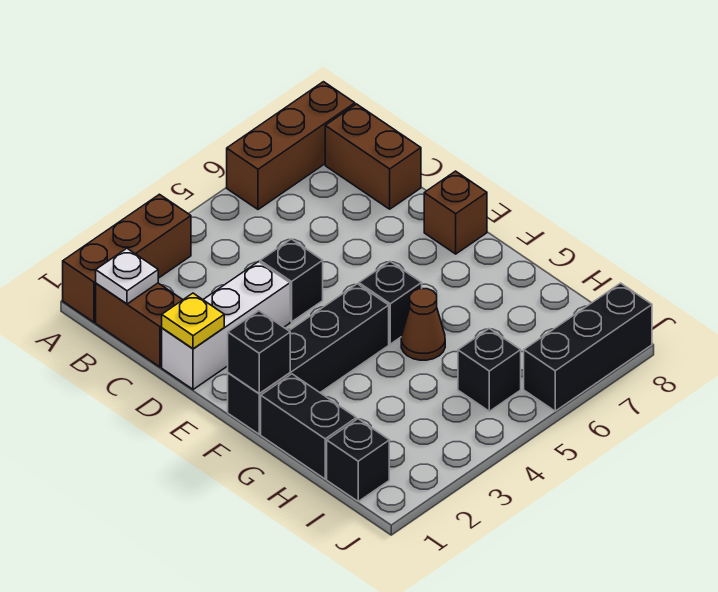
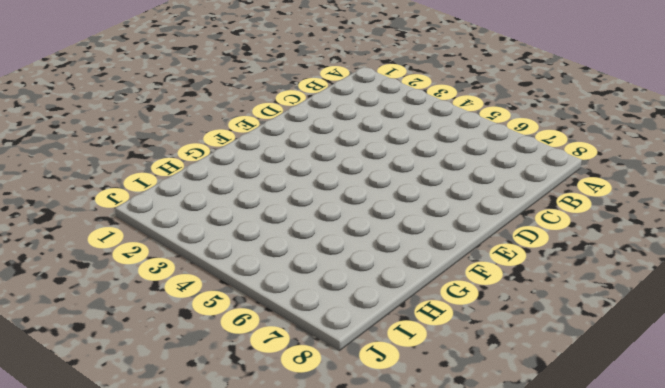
none -> brown 1x3 brick [63,194,191,322]
none -> brown 1x3 brick [227,82,355,209]
none -> brown 1x2 brick [96,283,183,367]

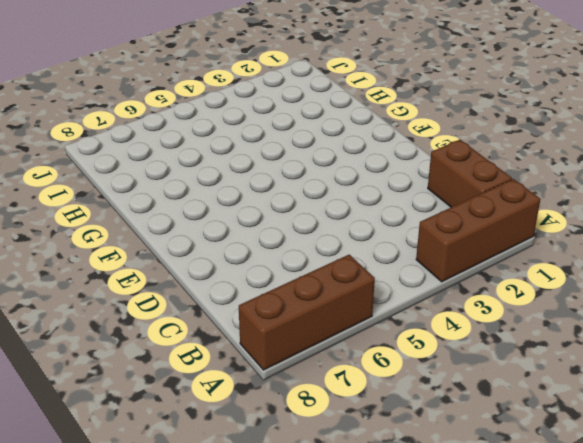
none -> brown 1x2 brick [325,104,421,209]
none -> white 1x3 brick [162,262,290,390]
none -> black 1x1 brick [260,239,323,322]

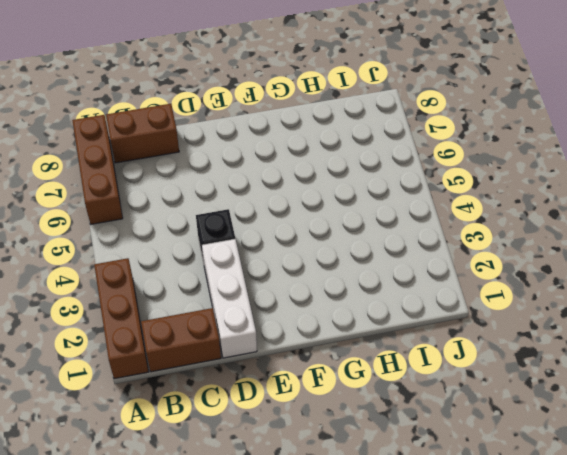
none -> brown 1x1 brick [424,171,487,254]
none -> black 1x4 brick [228,284,389,434]
none -> black 1x1 brick [359,261,422,344]

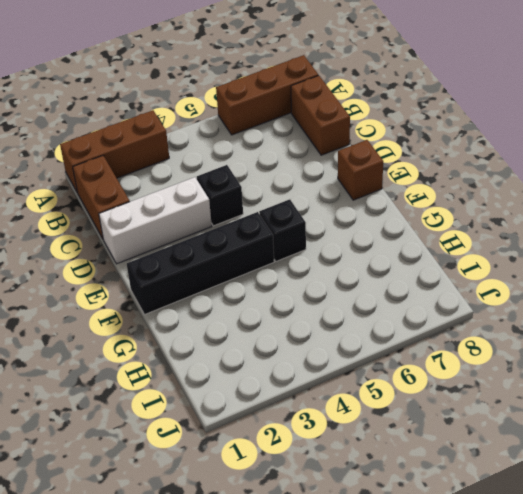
none -> black 1x2 brick [261,374,356,479]
none -> brown 1x1 cone [401,289,445,360]
none -> black 1x1 brick [327,419,389,501]

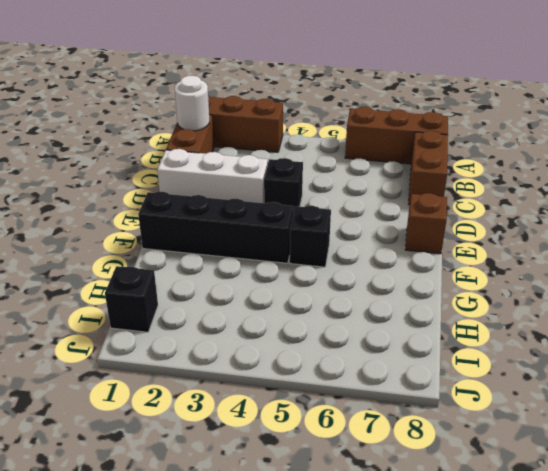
white 1x1 round brick [175,76,209,131] -> white 1x1 plate [96,248,158,304]
none -> black 1x2 brick [261,374,356,479]
none -> brown 1x1 cone [401,289,445,360]
none -> black 1x1 brick [458,329,521,411]

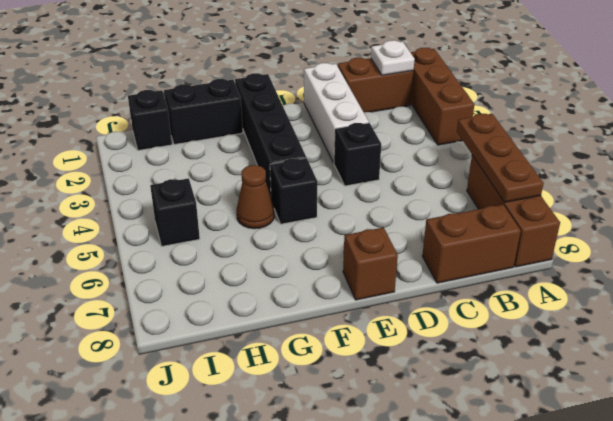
brown 1x3 plate [457,114,544,202] -> none
none -> black 1x3 brick [524,283,652,411]
none -> yellow 1x1 plate [162,293,224,349]
none -> black 1x1 brick [228,311,290,394]

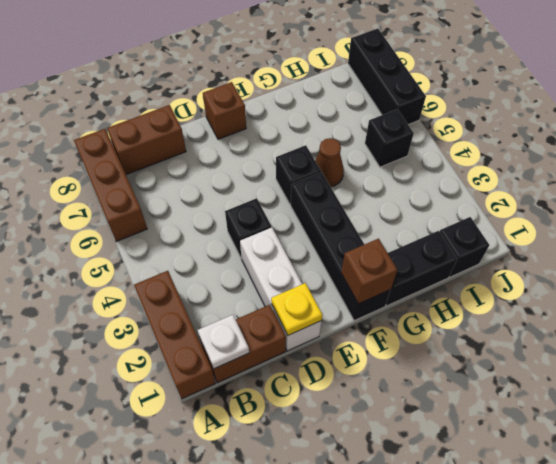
brown 1x1 brick [341,239,397,304] -> black 1x1 brick [228,311,290,394]

